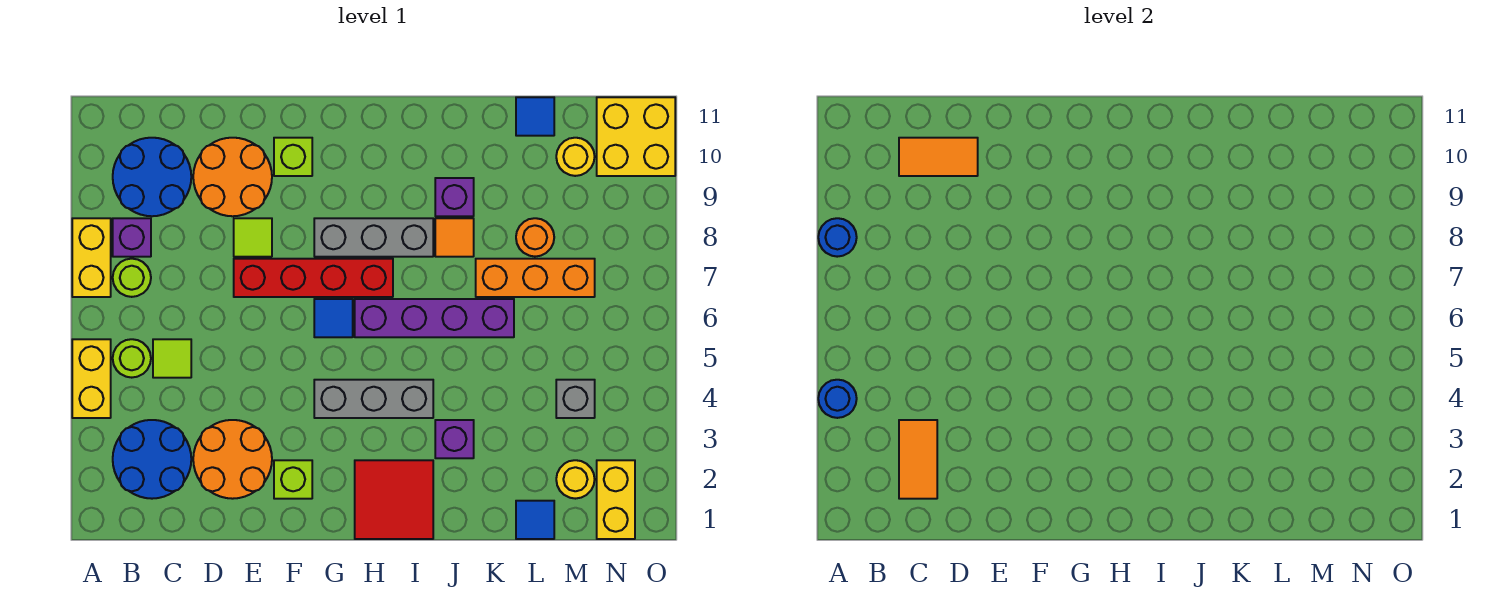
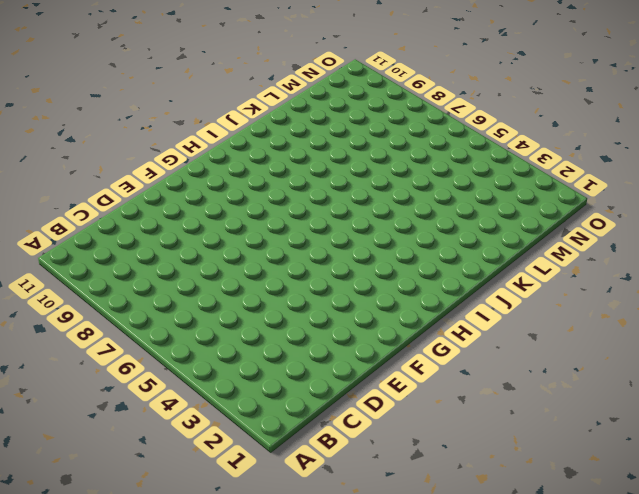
none -> yellow 1x2 brick [72,339,111,418]
none -> yellow 1x2 brick [72,218,111,297]
none -> blue 2x2 round brick [113,420,191,499]
none -> lime 1x1 round brick [113,339,151,378]

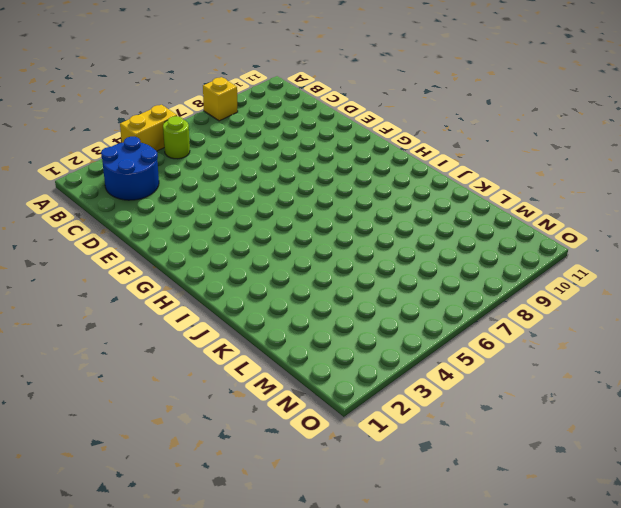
yellow 1x1 brick [203,77,238,121] -> yellow 1x2 brick [72,218,111,297]
none -> lime 1x1 round brick [113,259,151,297]
none -> purple 1x1 brick [113,218,151,257]
none -> blue 2x2 round brick [113,138,191,216]
none -> lime 1x1 tile [153,339,191,378]

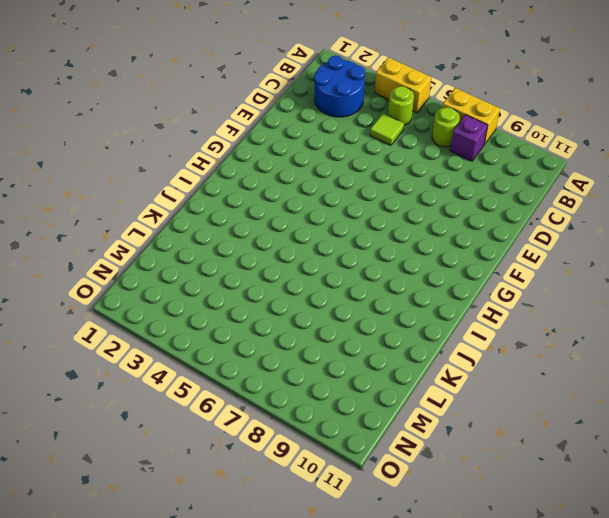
none -> blue 2x2 round brick [113,138,191,216]
none -> orange 2x2 round brick [193,420,272,499]
none -> orange 2x2 round brick [193,138,272,216]
none -> red 1x4 brick [234,259,393,297]

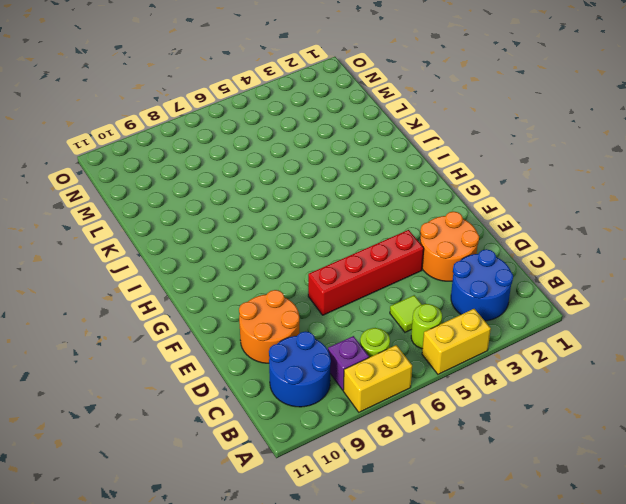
red 1x4 brick [308,230,424,315] -> red 1x4 brick turned to [234,259,393,297]
none -> lime 1x1 tile [234,218,272,257]
none -> lime 1x1 brick [274,460,312,499]
none -> lime 1x1 brick [274,138,312,176]
none -> grey 1x3 brick [314,380,433,418]

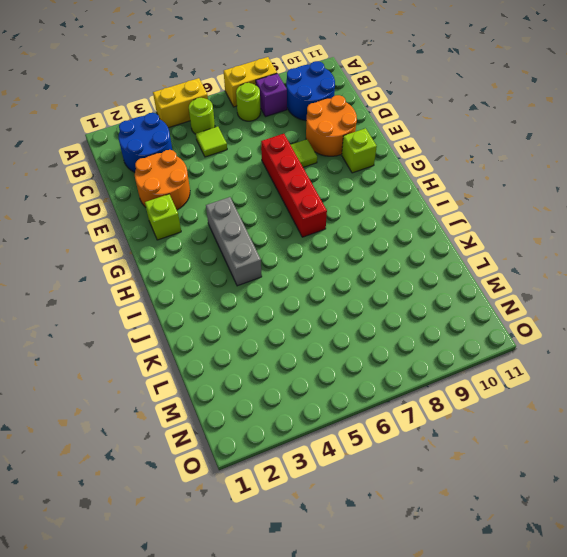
none -> blue 1x1 tile [314,299,353,337]
none -> grey 1x3 brick [314,218,433,257]
none -> red 2x2 tile [355,460,433,539]
none -> purple 1x4 brick [355,299,514,337]

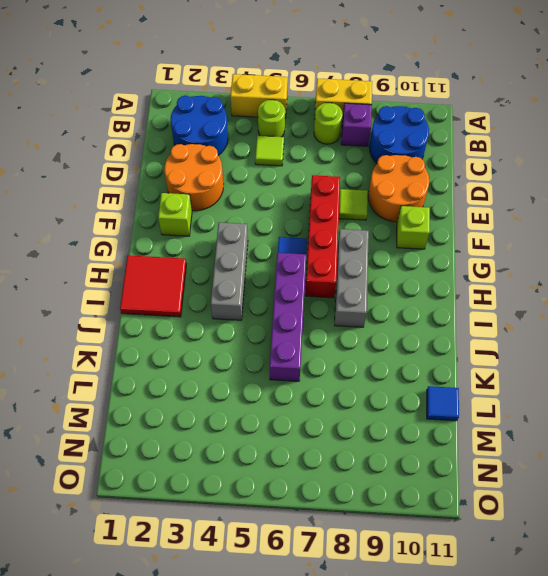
none -> purple 1x1 brick [435,420,474,458]
none -> orange 1x1 tile [435,218,474,257]
none -> purple 1x1 brick [435,178,474,216]
none -> orange 1x3 brick [476,259,595,297]

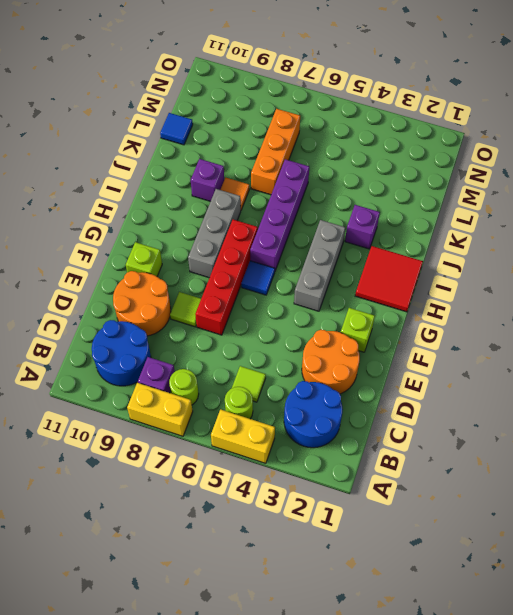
none -> blue 1x1 tile [516,501,554,539]
none -> orange 1x1 round brick [516,218,554,257]
none -> yellow 1x1 round brick [556,460,595,499]
none -> grey 1x1 brick [556,380,595,418]

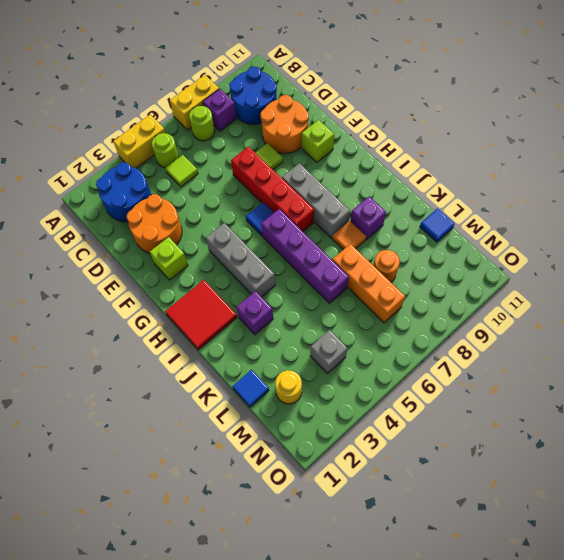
none -> yellow 1x1 round brick [556,138,595,176]
none -> yellow 1x2 brick [597,460,635,539]
none -> yellow 2x2 brick [597,97,675,176]
none -> blue 1x1 round brick [818,380,857,418]

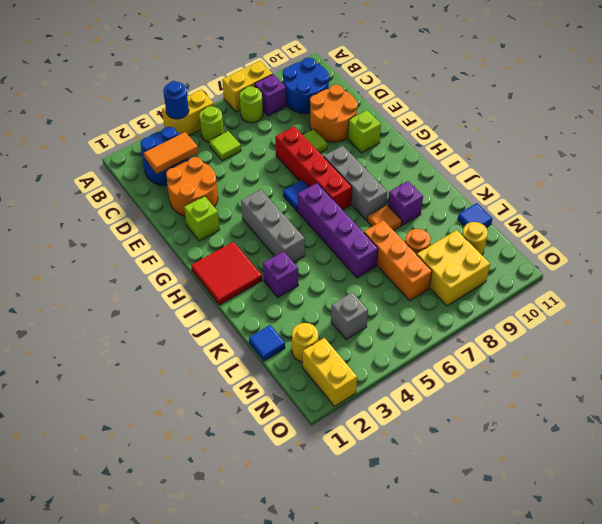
yellow 2x2 brick [417,230,490,306] -> yellow 2x2 brick moved to [597,97,675,176]
yellow 1x2 brick [303,338,357,406] -> yellow 1x2 brick turned to [597,460,635,539]
none -> blue 1x1 round brick [818,218,857,257]
none -> orange 1x2 tile [899,138,978,176]

